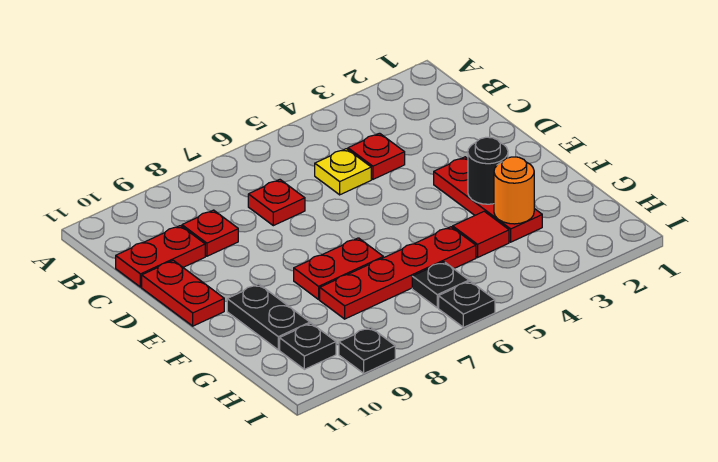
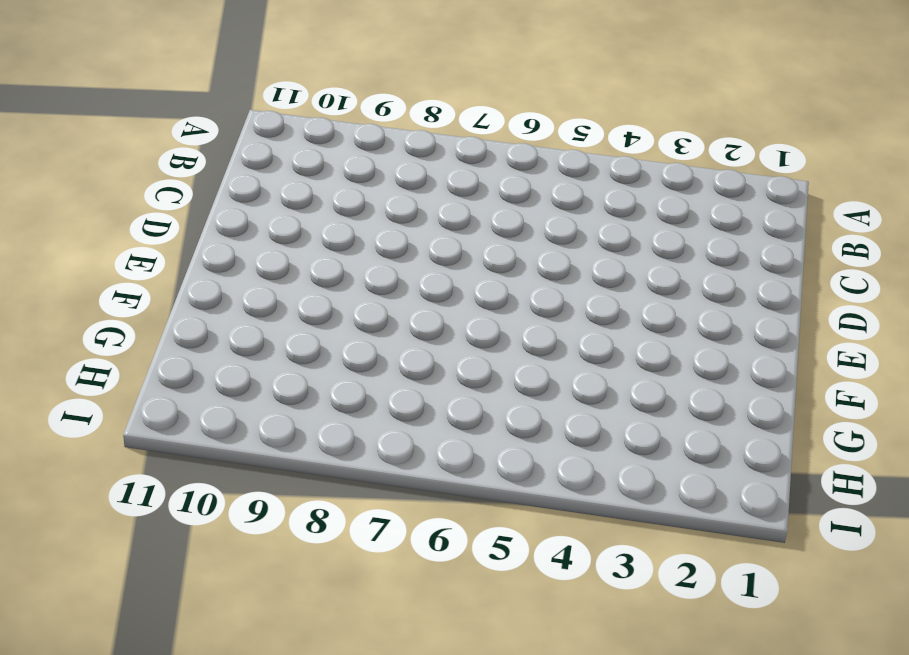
none -> red 1x1 plate [348,133,405,179]
none -> yellow 1x1 plate [315,149,371,195]
none -> red 1x1 plate [248,180,305,226]

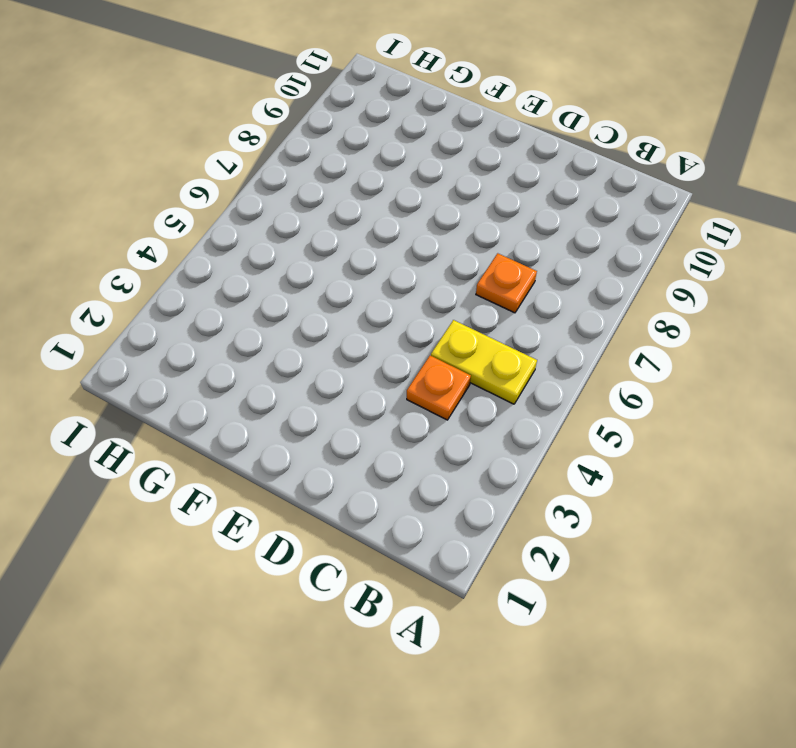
yellow 1x2 plate [431,320,537,404] -> yellow 1x1 plate [315,149,371,195]
orange 1x1 plate [407,356,471,420] -> red 1x1 plate [348,133,405,179]
orange 1x1 plate [476,253,537,313] -> red 1x1 plate [248,180,305,226]
none -> red 1x1 plate [182,210,238,256]
none -> red 1x2 plate [116,226,205,287]
none -> red 1x2 plate [142,260,224,326]

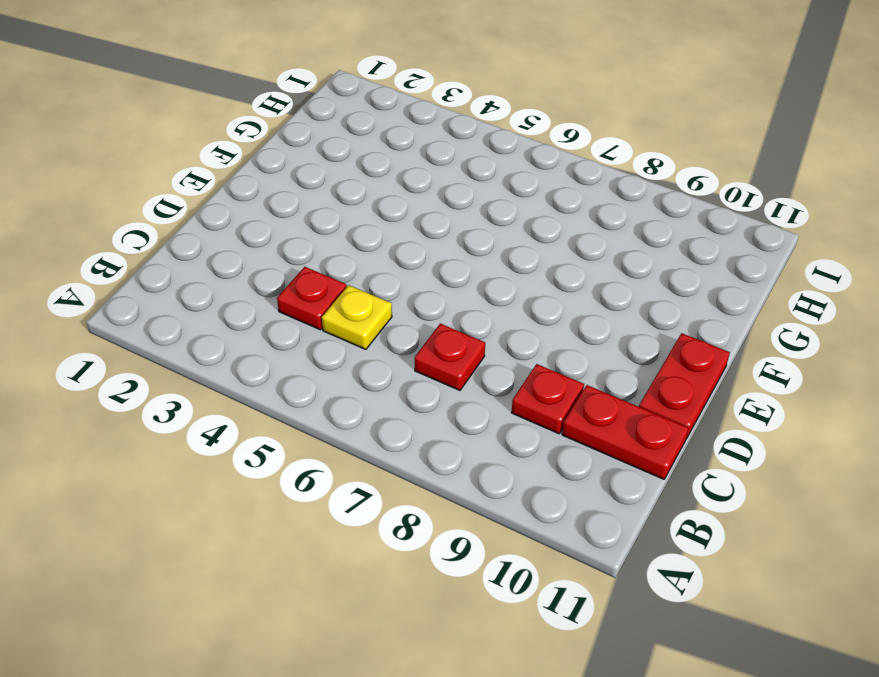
none -> red 1x3 plate [434,157,542,242]
none -> red 1x2 plate [294,238,383,299]
none -> black 1x2 plate [227,284,310,350]

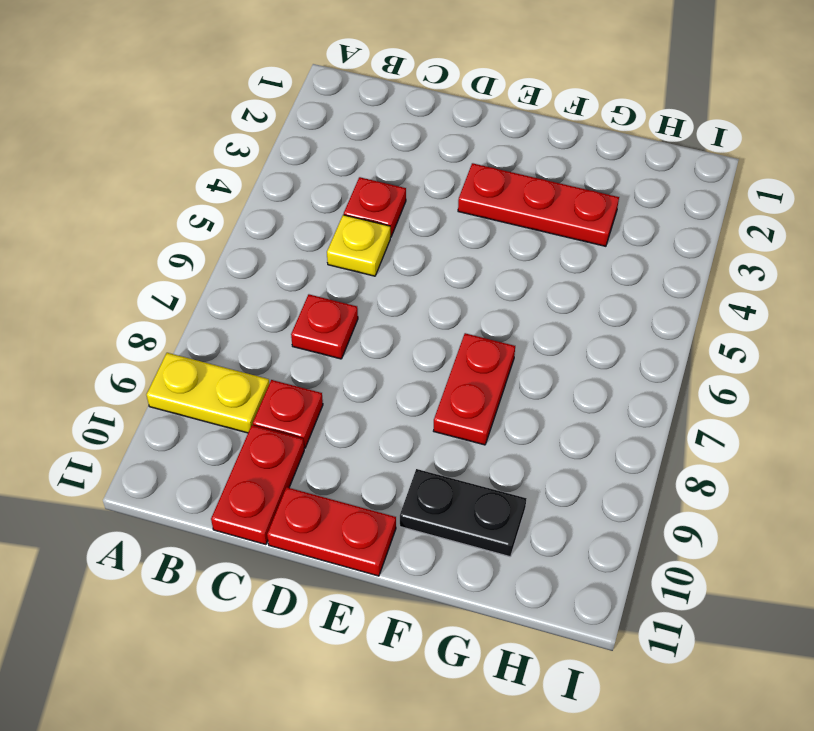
yellow 1x2 plate [146,353,269,433] -> none
none -> red 1x1 tile [453,211,509,257]
none -> red 1x4 plate [320,227,476,319]
none -> black 1x1 plate [412,262,469,308]

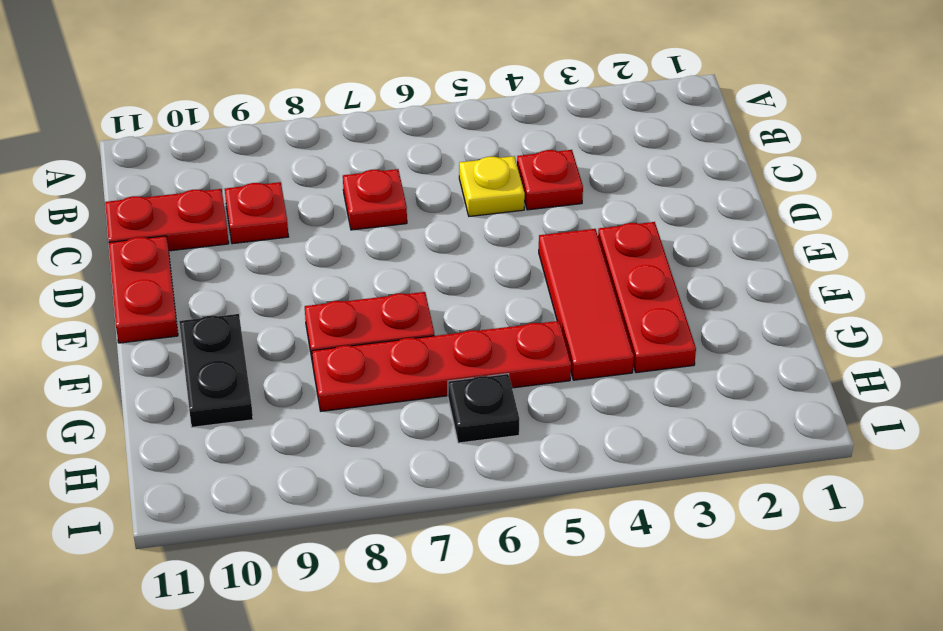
red 1x3 tile [539,229,634,380] -> red 1x1 tile [453,211,509,257]
none -> black 1x1 plate [280,323,336,369]
none -> black 1x1 plate [439,281,495,327]
none -> black 1x1 plate [339,327,395,373]

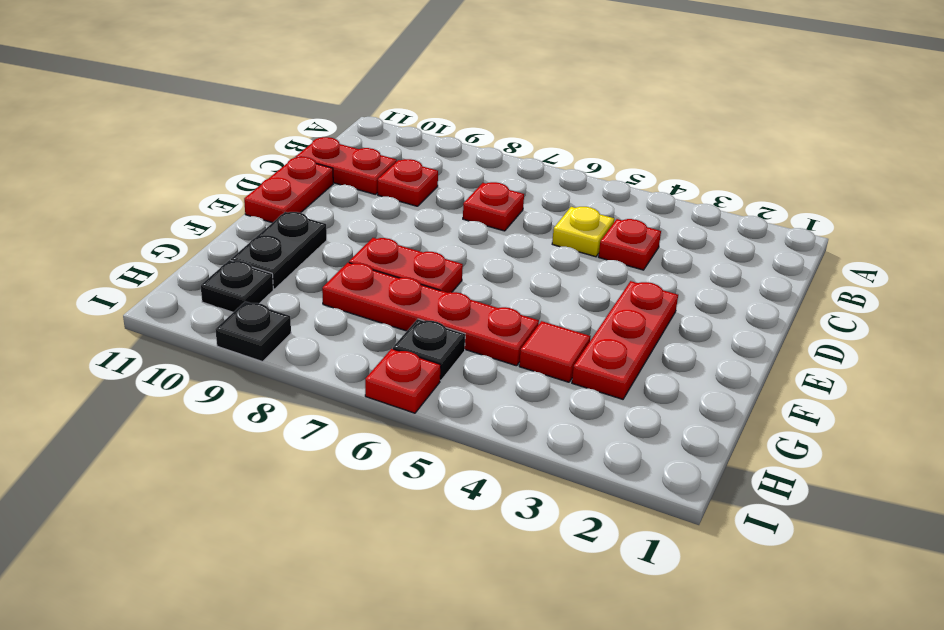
red 1x1 plate [365,349,441,413] -> black 1x1 plate [439,281,495,327]
none -> black 1x1 round brick [468,137,508,204]
none -> orange 1x1 round brick [494,157,534,224]

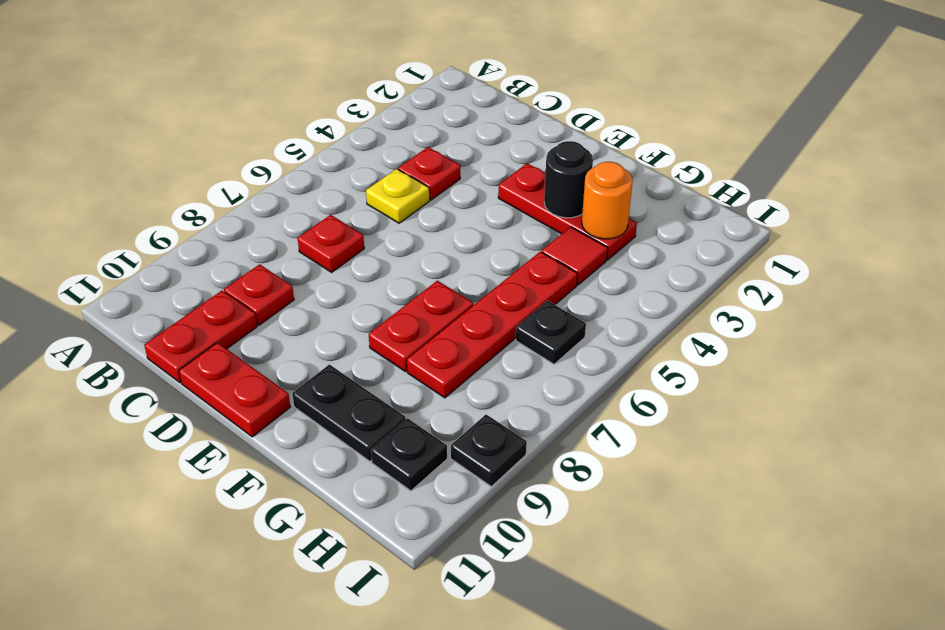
none -> black 1x1 plate [439,281,495,327]

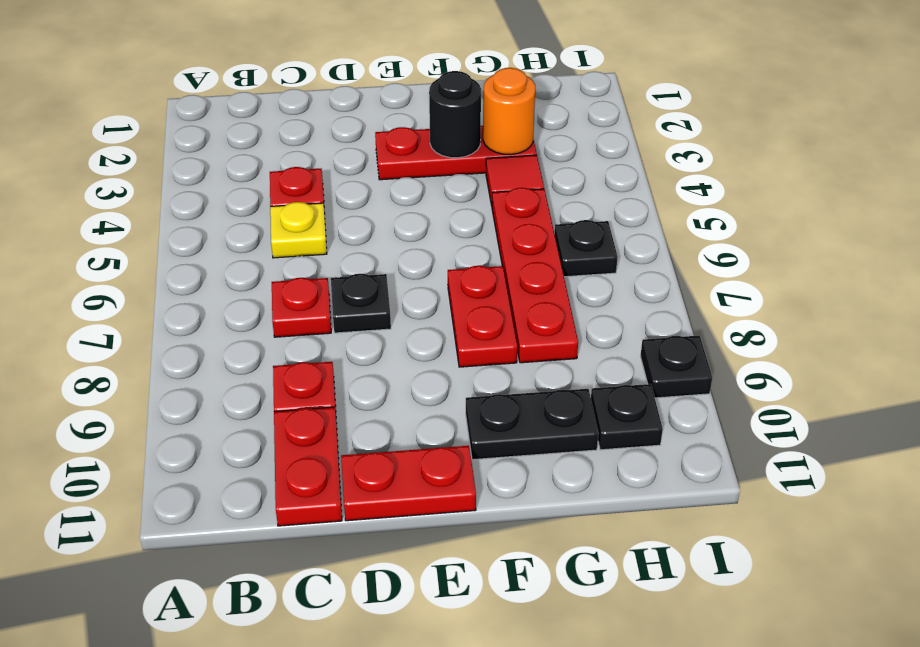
black 1x1 plate [331,274,391,333] -> black 1x1 plate moved to [439,281,495,327]

